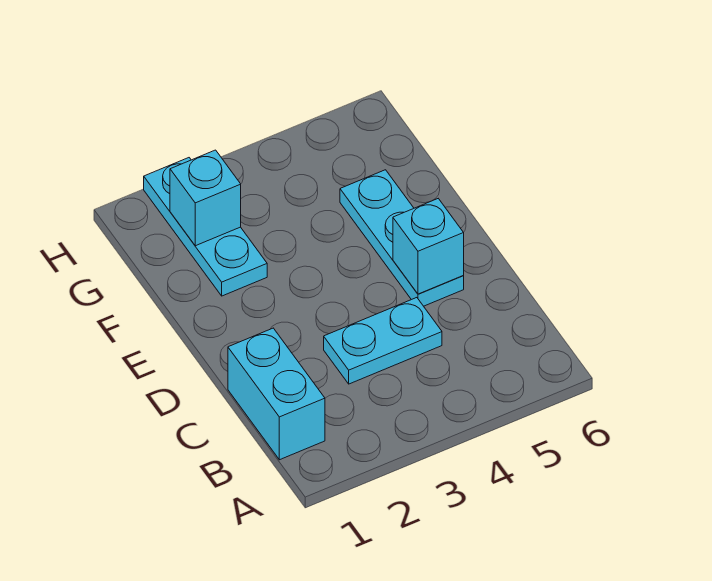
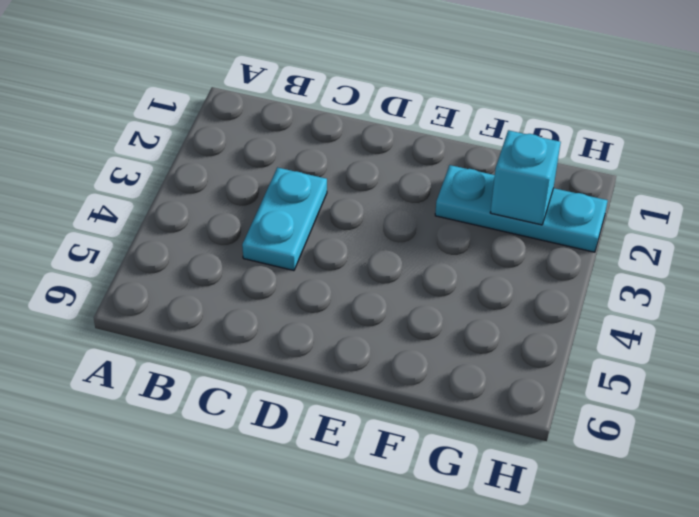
none -> cyan 1x2 brick [228,328,325,460]
none -> cyan 1x3 plate [340,170,464,306]

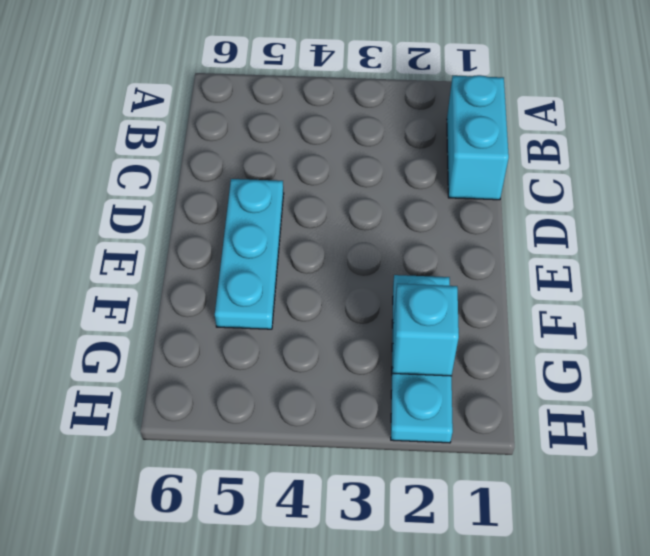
none -> cyan 1x2 plate [324,298,442,384]
none -> cyan 1x1 brick [393,199,464,294]

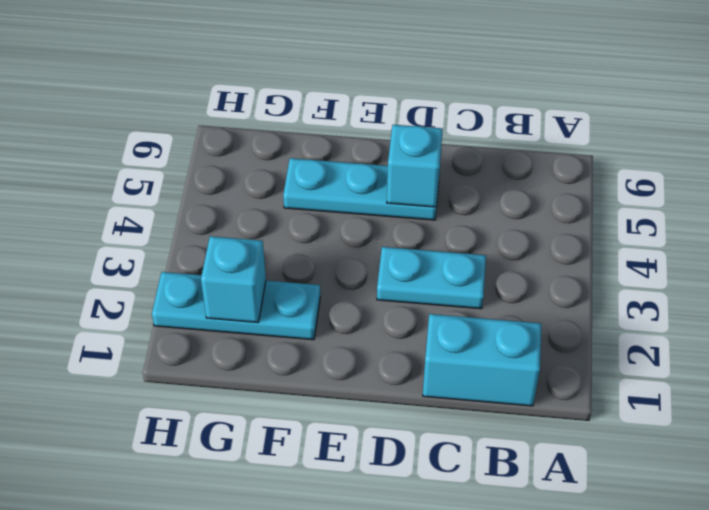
cyan 1x2 plate [377,247,486,309] -> cyan 1x2 plate turned to [324,298,442,384]

